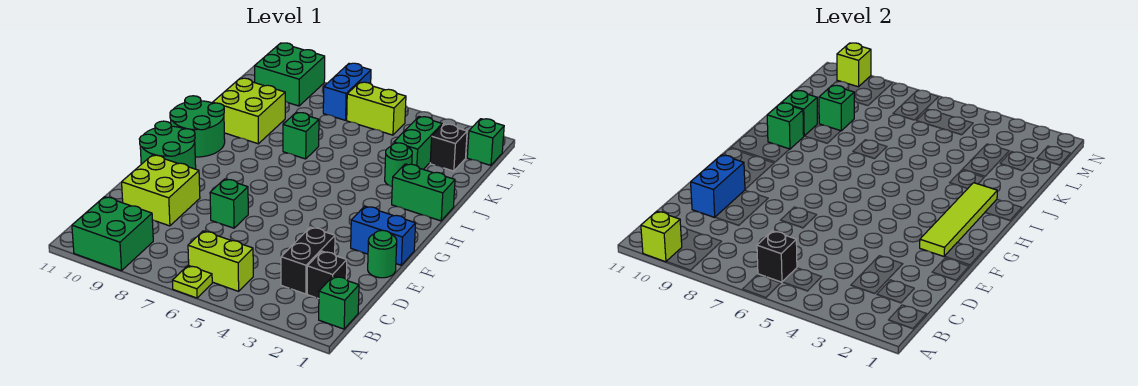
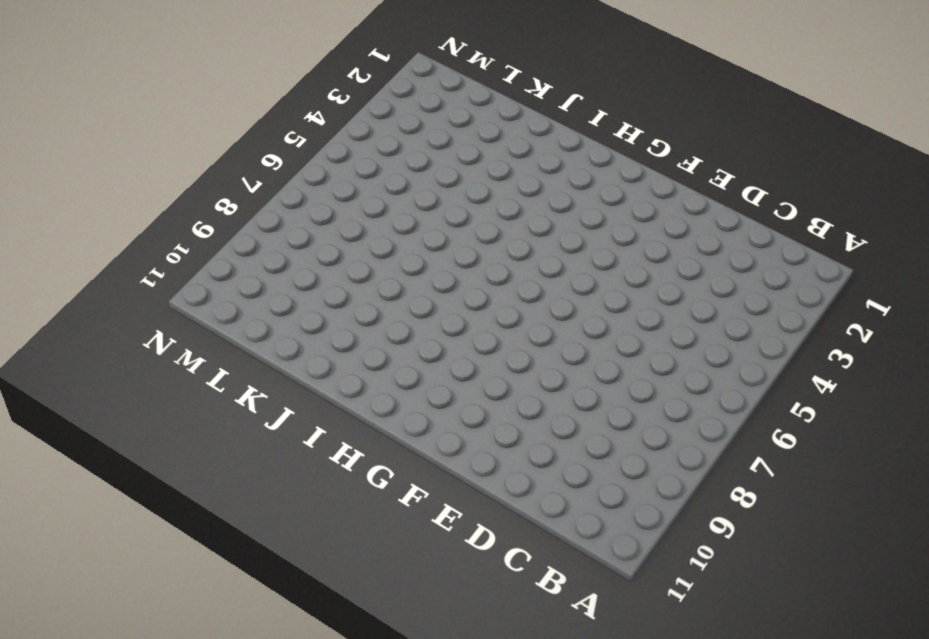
none -> lime 1x1 plate [173,265,212,298]
none -> green 2x2 brick [72,197,153,271]
none -> green 1x1 brick [319,276,359,329]
none -> lime 1x2 brick [188,231,253,291]

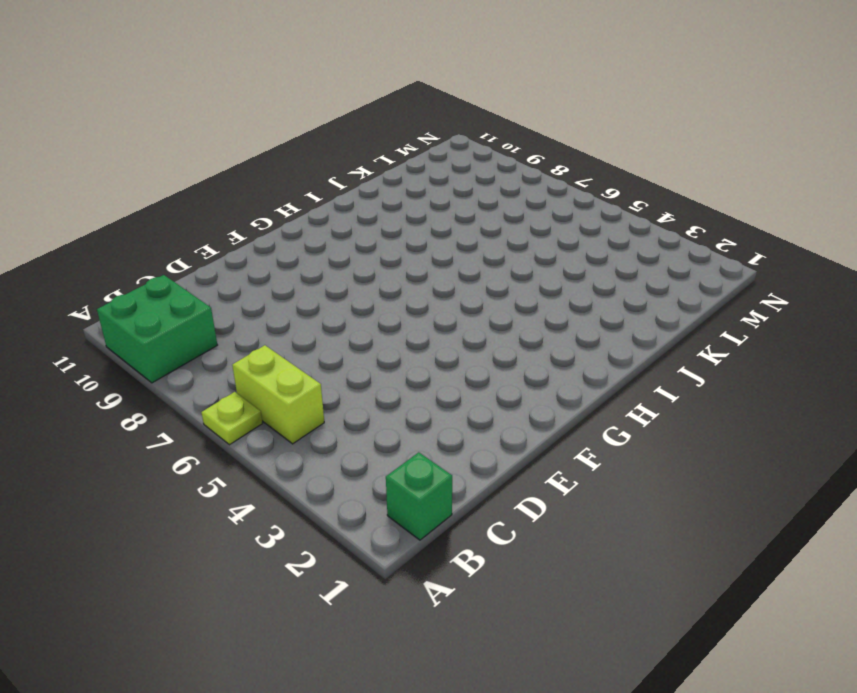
none -> black 1x1 brick [307,251,347,299]
none -> black 1x2 brick [281,227,335,294]
none -> lime 2x2 brick [122,155,200,226]
none -> green 1x1 round brick [368,230,397,278]

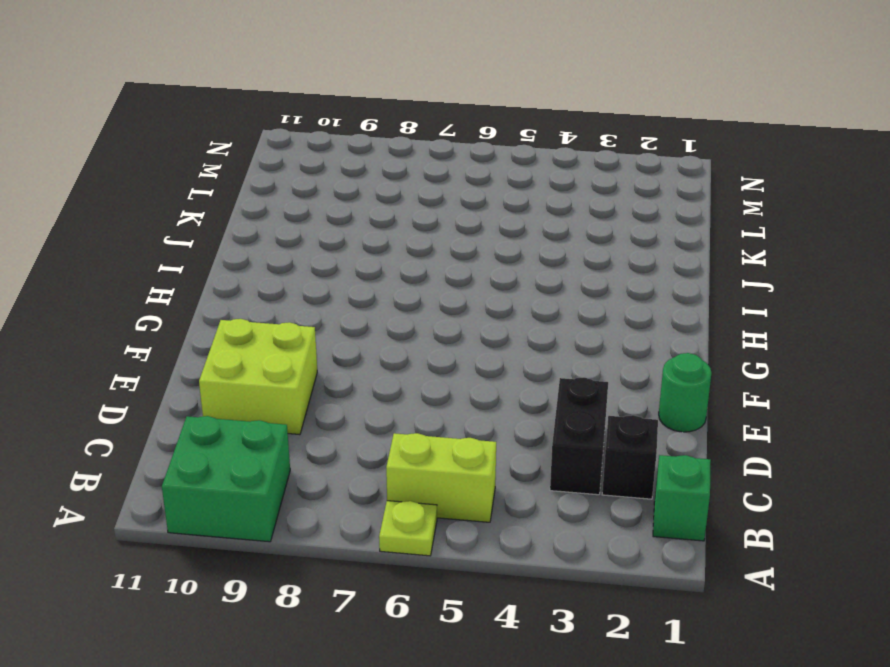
none -> green 1x1 brick [210,179,248,228]
none -> blue 1x2 brick [351,206,416,265]
none -> green 2x2 round brick [140,121,196,169]
none -> green 2x2 round brick [170,96,225,157]

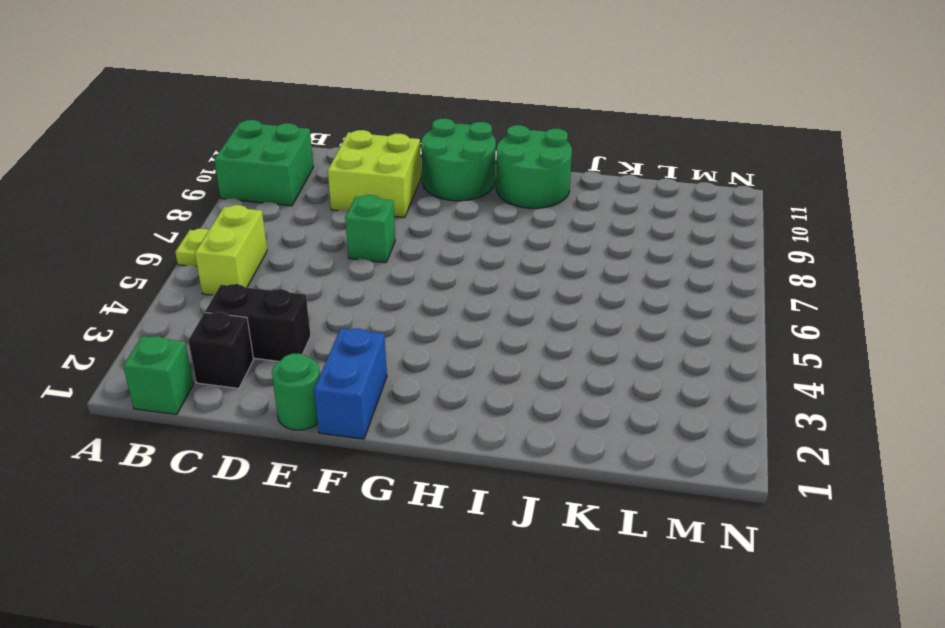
none -> green 1x2 brick [392,164,455,221]
none -> green 1x1 round brick [385,143,412,187]
none -> green 1x1 brick [283,112,319,159]
none -> lime 2x2 brick [213,78,285,144]

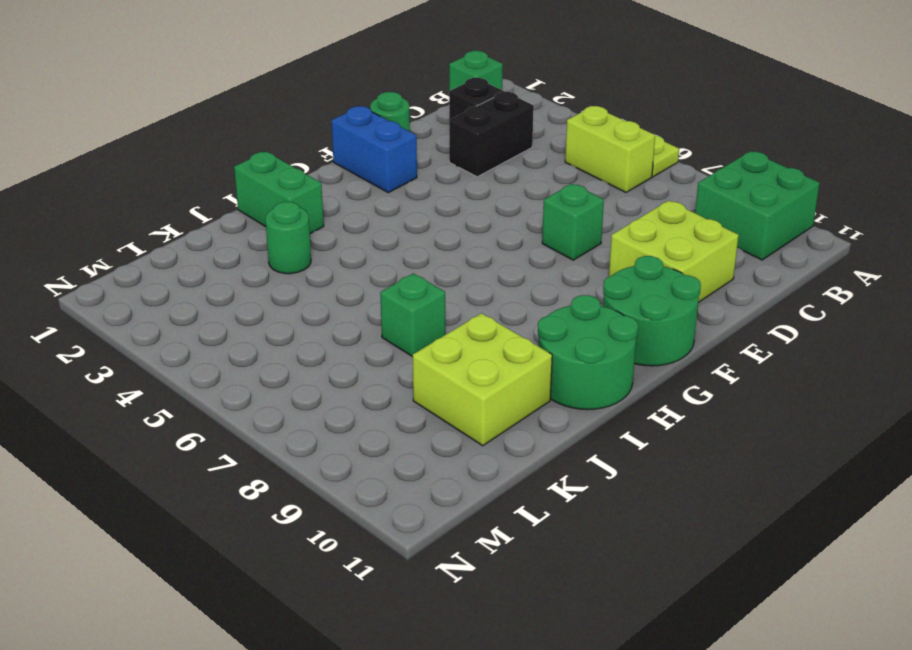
none -> green 1x2 brick [394,117,442,169]
none -> black 1x1 brick [430,124,467,171]
none -> green 1x1 brick [467,119,504,165]
none -> lime 1x2 brick [347,82,406,135]

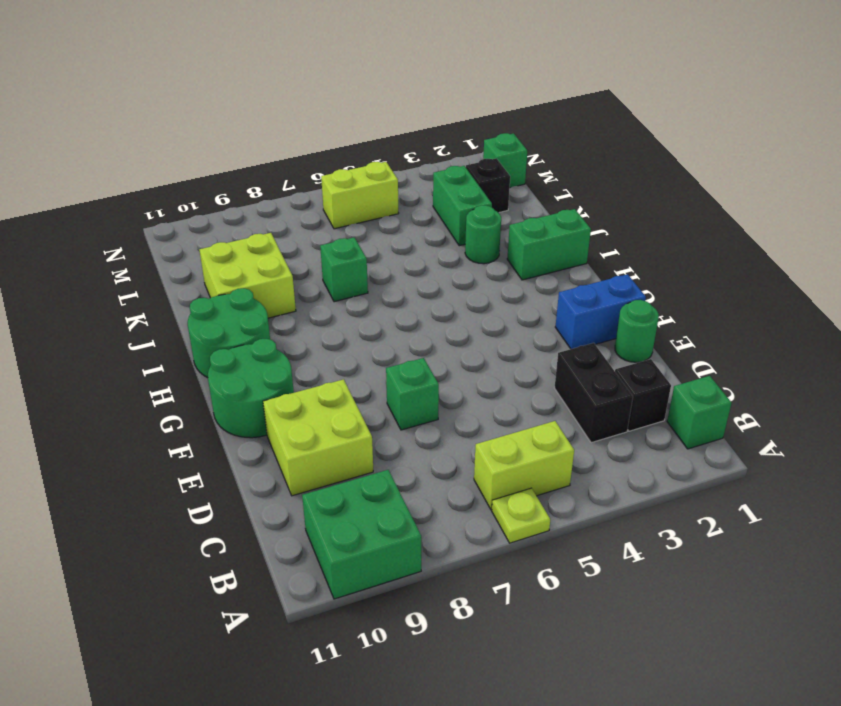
none -> blue 1x2 brick [323,63,371,120]
none -> green 2x2 brick [255,43,325,106]
none -> lime 1x1 brick [641,211,682,262]
none -> black 1x1 brick [757,231,797,282]

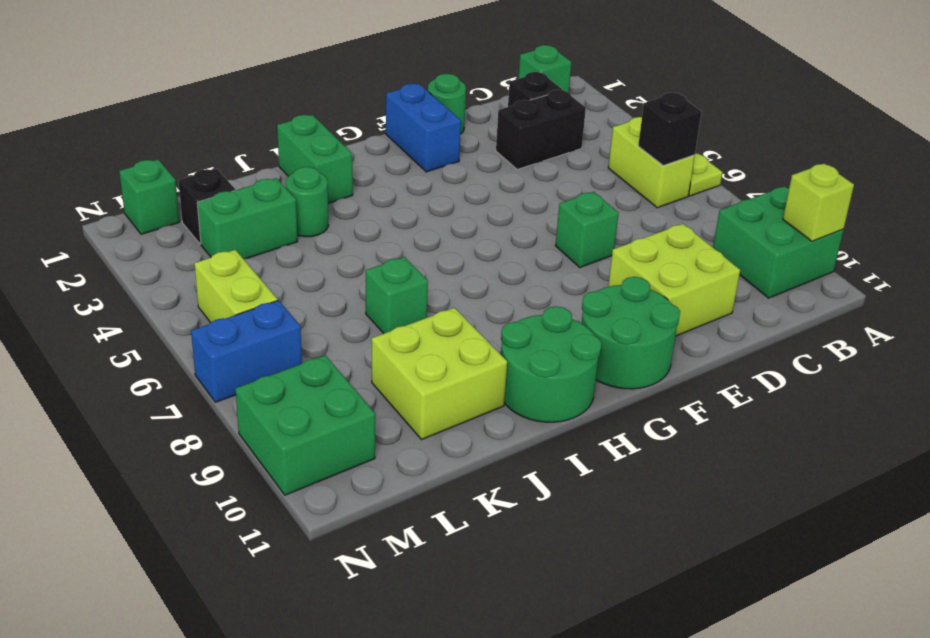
none -> blue 1x2 brick [691,155,745,217]
none -> lime 1x4 tile [920,183,997,256]
none -> green 1x1 brick [767,103,804,149]
none -> green 1x1 brick [782,91,817,136]

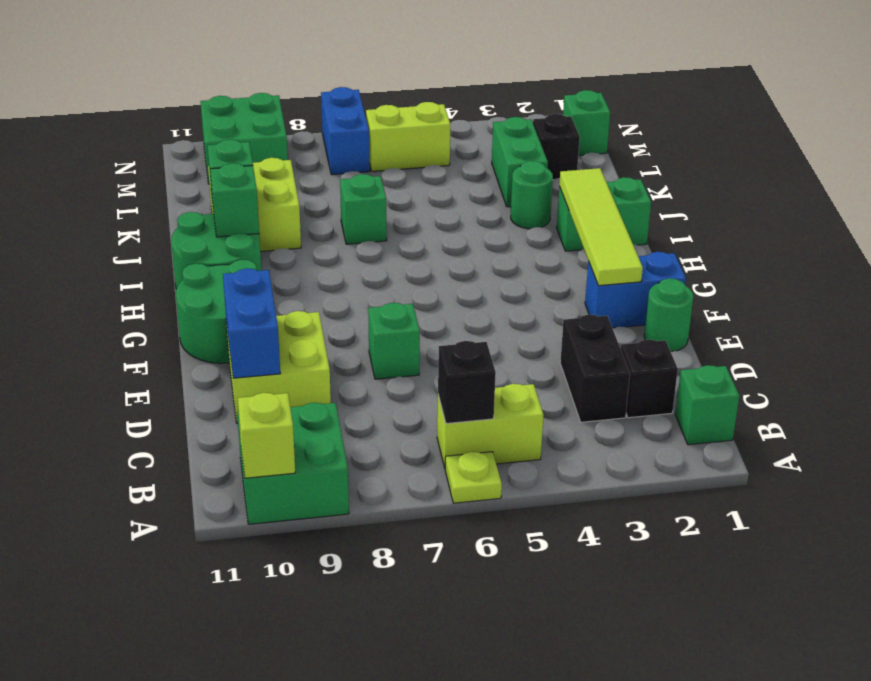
none -> green 1x1 brick [819,85,854,131]
none -> lime 1x1 brick [837,43,871,87]

